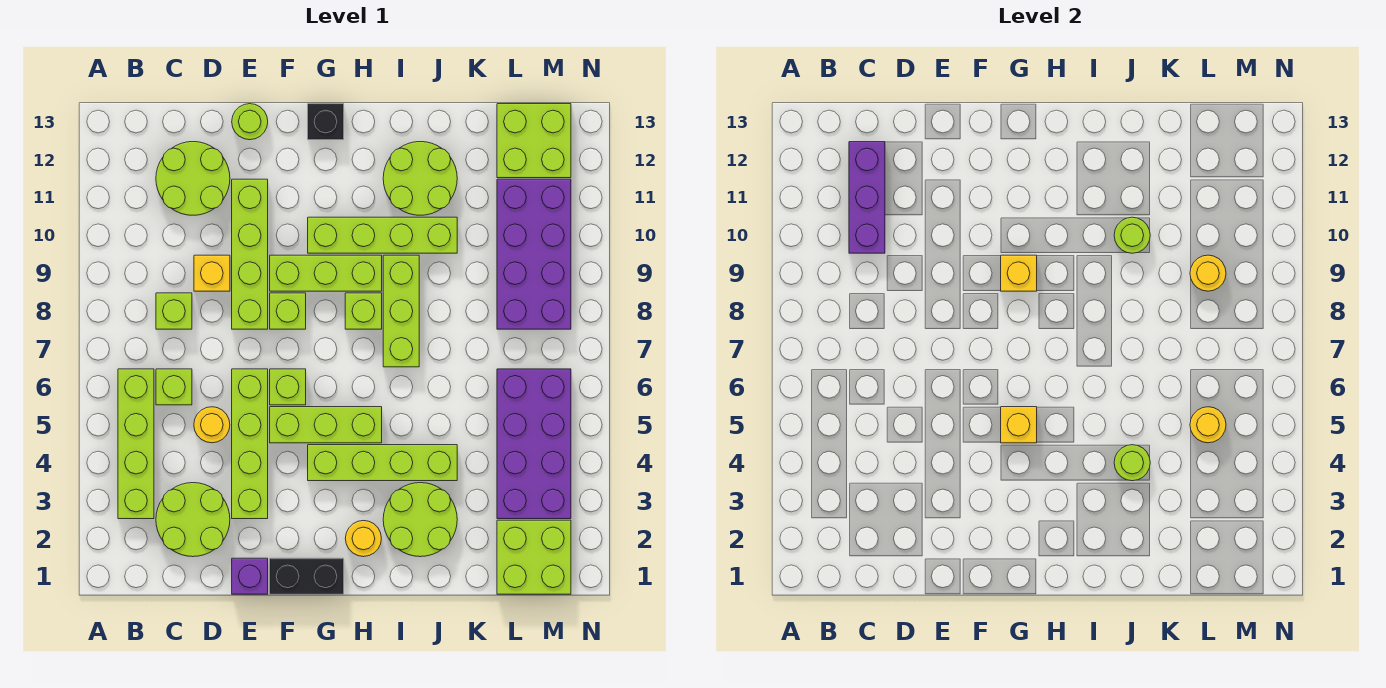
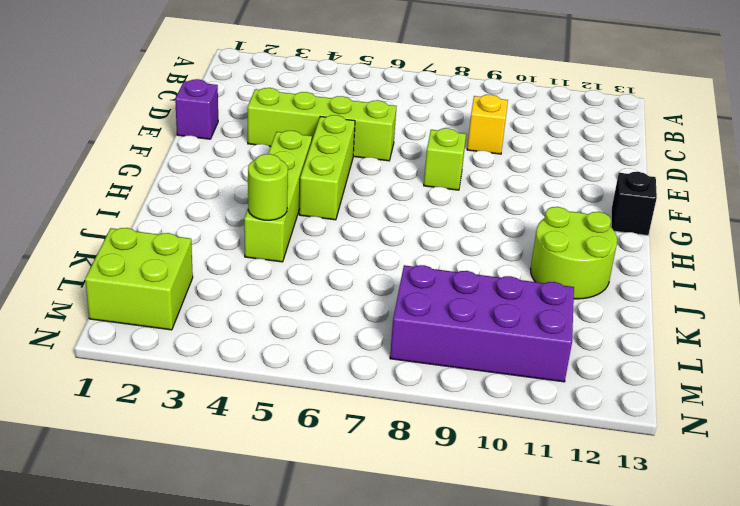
none -> lime 1x4 brick [118,369,154,519]
none -> lime 2x2 round brick [156,483,230,557]
none -> lime 1x1 brick [156,369,192,405]
none -> lime 1x1 brick [156,293,192,329]

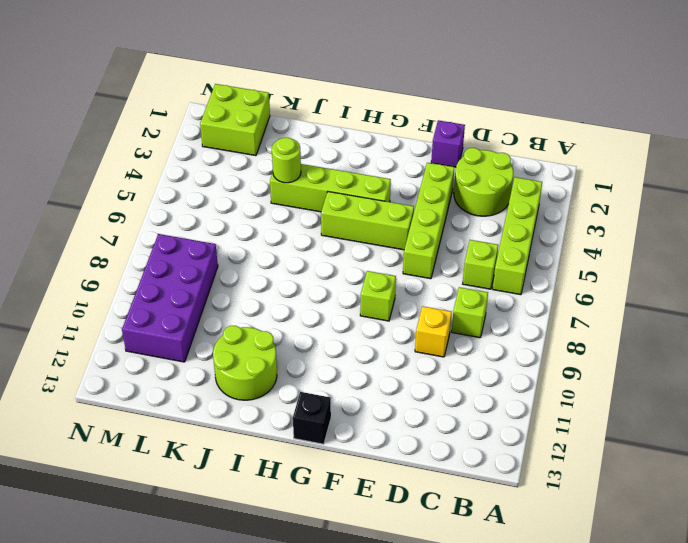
none -> lime 2x2 round brick [156,142,230,215]
none -> yellow 1x1 round brick [194,407,230,443]
none -> lime 1x4 brick [232,179,268,329]
none -> lime 1x1 round brick [232,104,268,140]

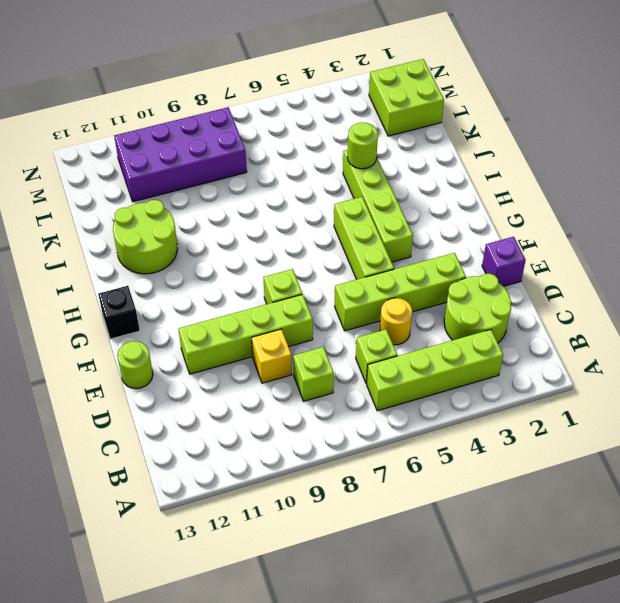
none -> lime 2x2 round brick [156,142,230,215]
none -> black 1x2 brick [270,558,344,594]
none -> lime 1x1 brick [270,369,306,405]
none -> lime 1x3 brick [270,255,382,291]

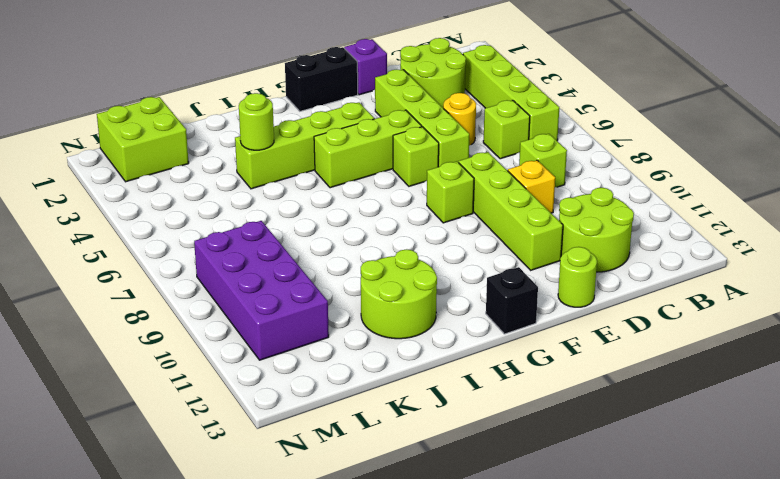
none -> lime 1x3 brick [270,255,382,291]
none -> lime 1x4 brick [308,217,457,253]
none -> yellow 1x1 round brick [345,521,381,557]
none -> lime 1x1 brick [345,293,382,329]

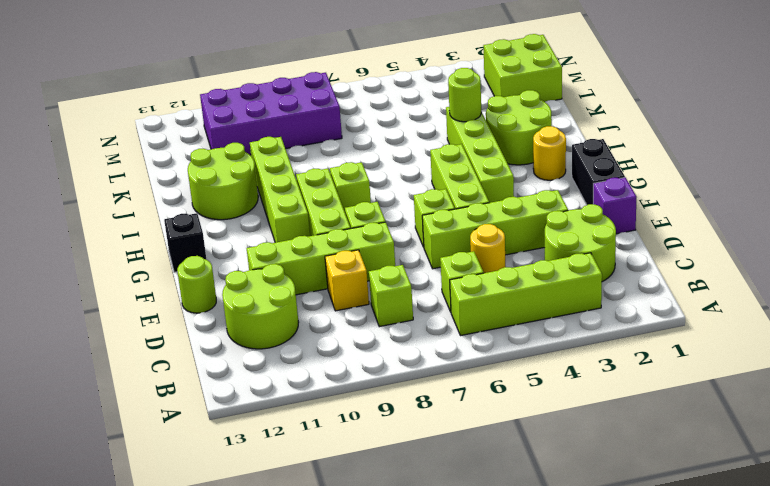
none -> lime 1x3 brick [383,255,419,367]
none -> purple 2x4 brick [497,369,571,519]
none -> lime 2x2 brick [497,104,571,178]
none -> purple 1x3 brick [849,142,885,253]

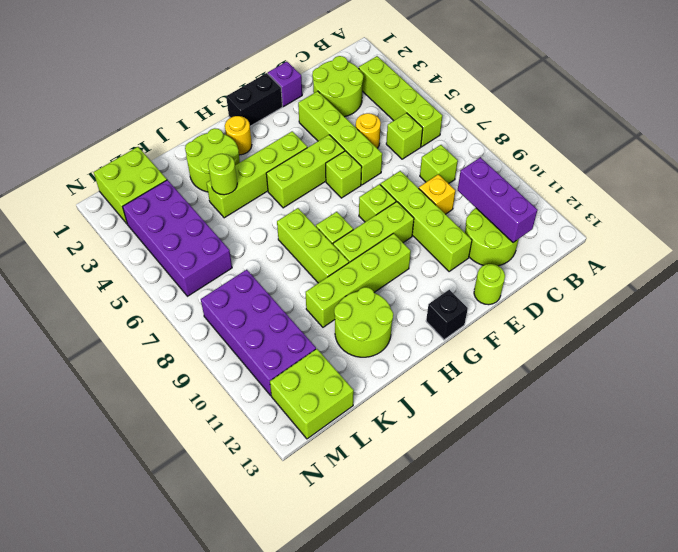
none -> yellow 1x1 brick [1001,407,1037,443]
none -> yellow 1x1 brick [1001,255,1037,291]
none -> lime 1x1 round brick [1114,217,1150,253]
none -> yellow 1x1 round brick [1190,407,1226,443]

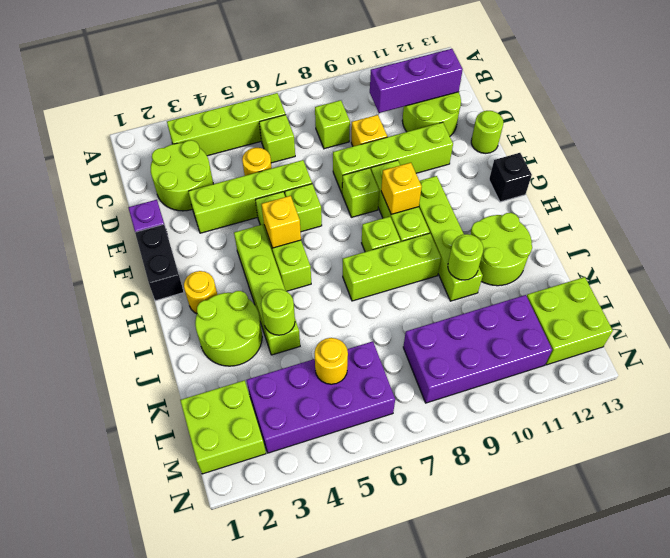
none -> yellow 1x1 round brick [1190,255,1226,291]

